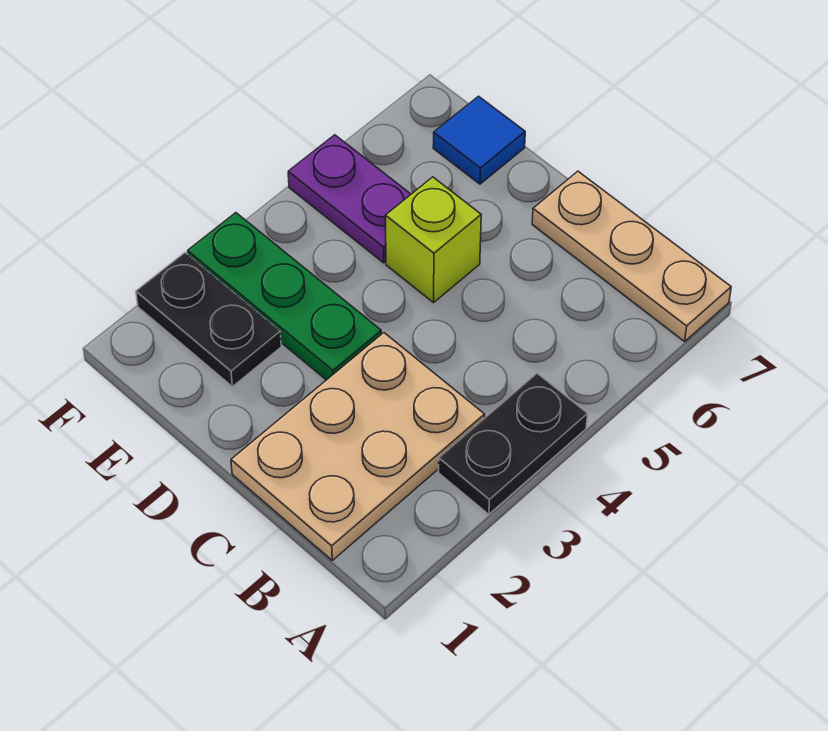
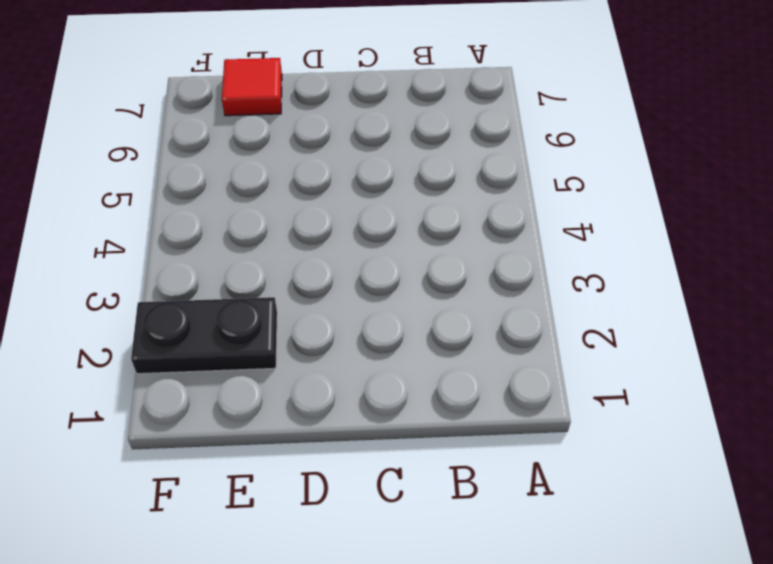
red 1x1 tile [222,58,282,116] -> blue 1x1 tile [433,96,525,184]
none -> black 1x2 plate [439,373,588,514]
none -> tan 1x3 plate [532,171,731,342]

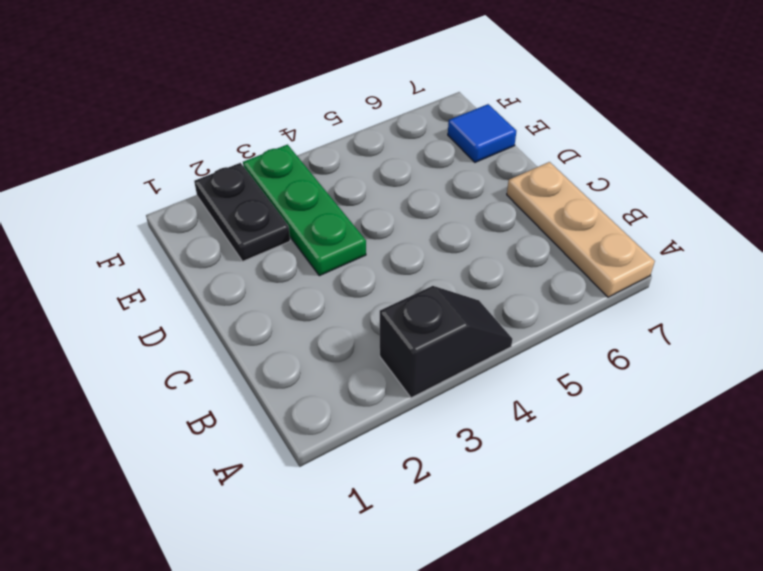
black 1x2 slope [380,286,512,398] -> black 1x2 plate [439,373,588,514]
none -> tan 2x3 plate [231,333,485,560]
none -> lime 1x1 brick [385,177,481,303]

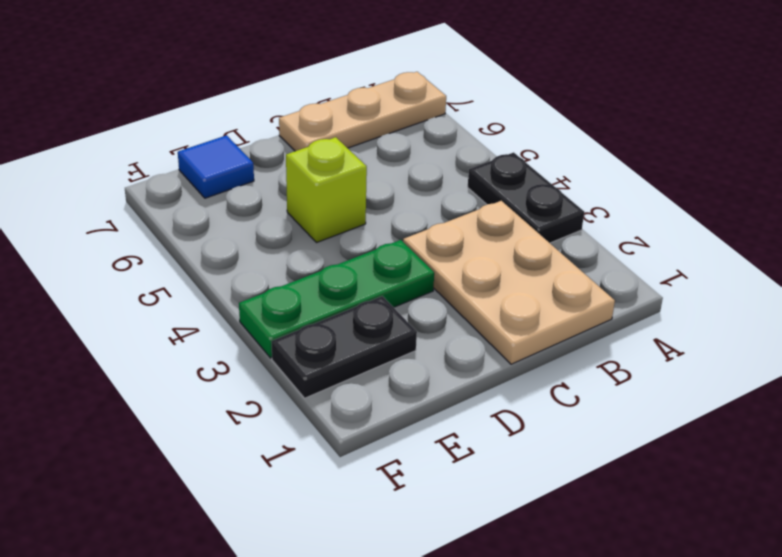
none -> purple 1x2 plate [288,135,411,263]

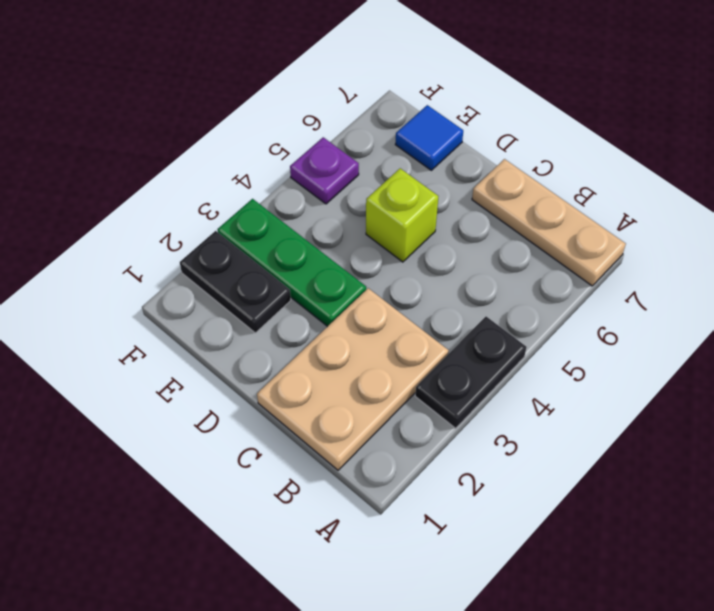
purple 1x1 plate [290,137,359,204] -> purple 1x2 plate [288,135,411,263]

